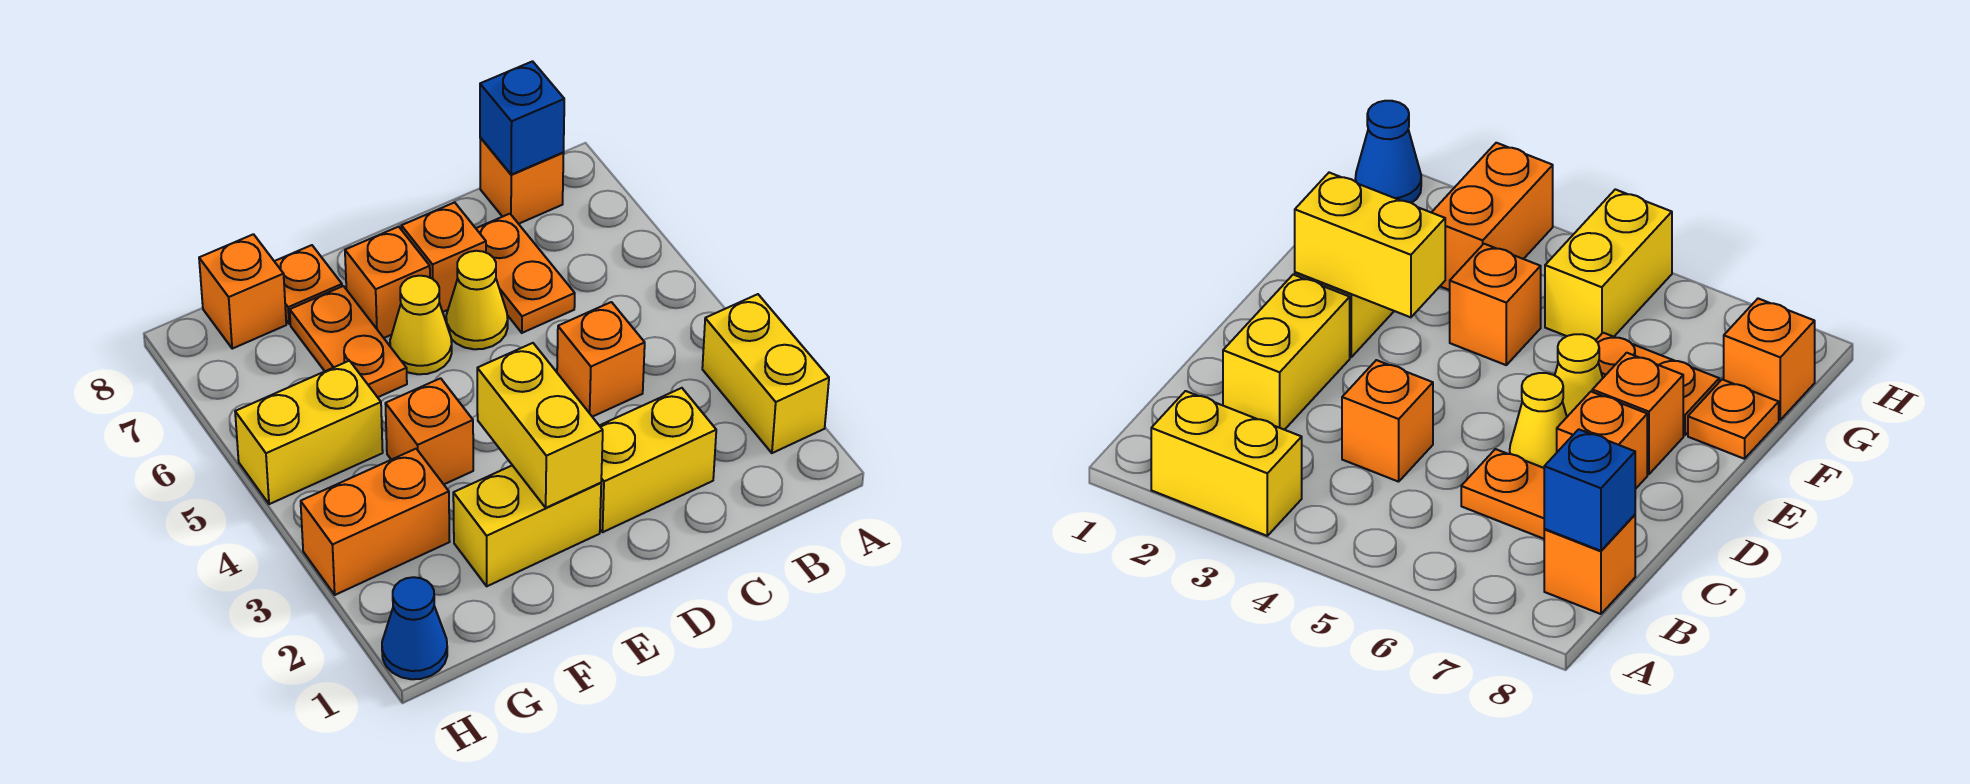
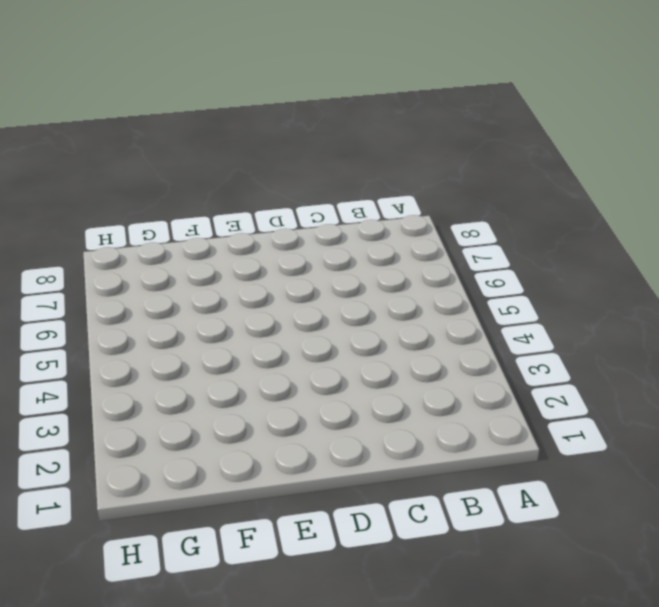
none -> yellow 1x2 brick [702,294,829,453]
none -> orange 1x1 brick [480,138,564,224]
none -> yellow 1x2 brick [599,388,716,532]

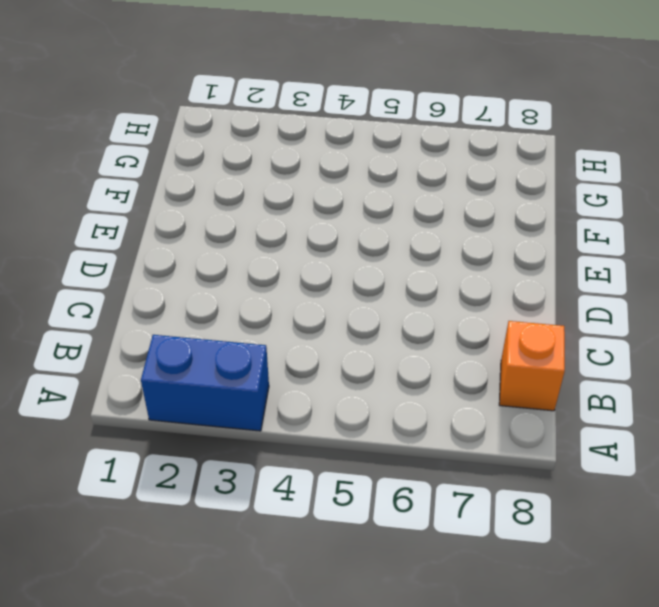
blue 1x2 brick [141,335,269,431] -> yellow 1x2 brick [702,294,829,453]
none -> yellow 1x2 brick [599,388,716,532]
none -> orange 1x1 brick [557,302,645,417]
none -> orange 1x2 plate [476,214,575,333]

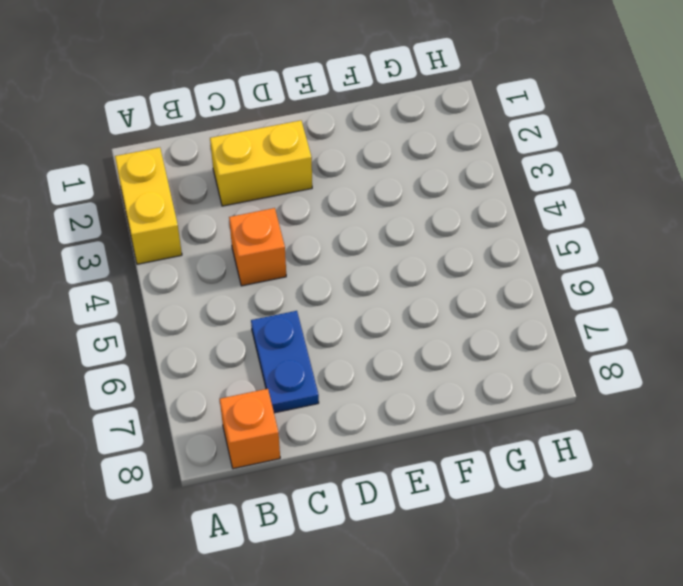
blue 1x2 plate [251,311,319,413] -> orange 1x2 plate [476,214,575,333]
none -> yellow 1x1 cone [446,251,508,349]
none -> orange 1x1 brick [401,202,486,312]
none -> yellow 1x2 brick [453,465,601,586]

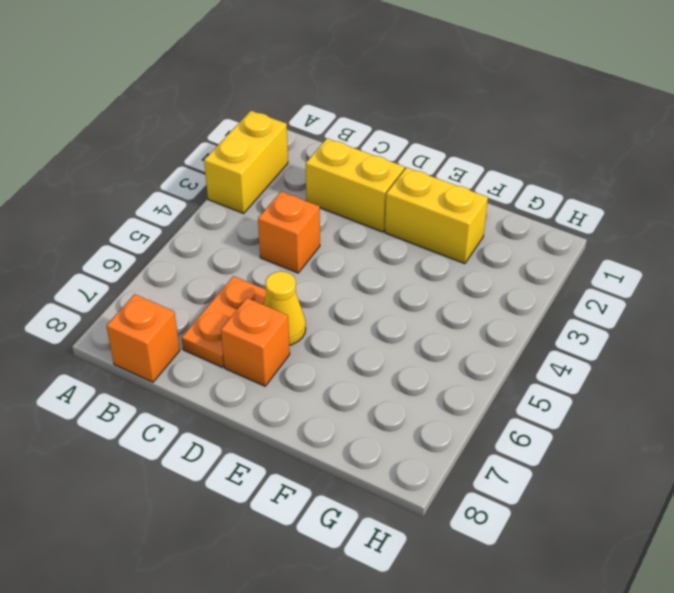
none -> yellow 1x1 cone [390,276,452,374]
none -> orange 1x1 brick [345,227,430,338]
none -> orange 1x1 brick [385,378,473,484]

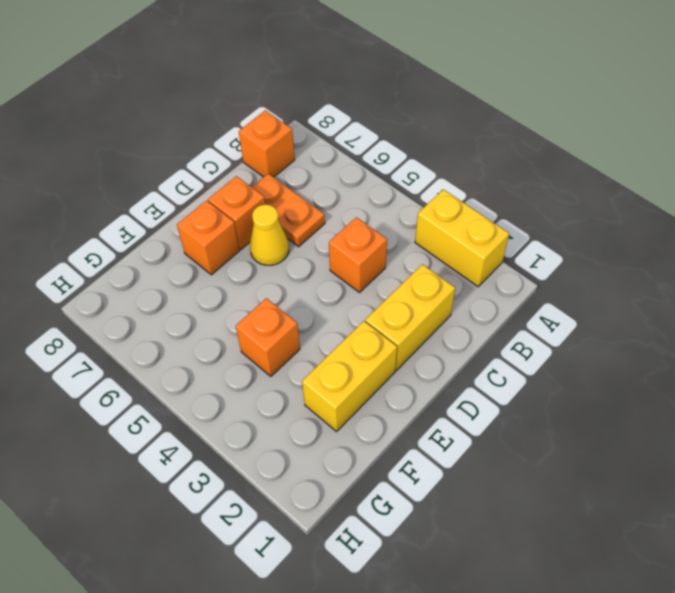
none -> yellow 1x1 cone [390,276,452,374]
none -> orange 1x2 plate [290,286,407,397]
none -> orange 1x1 plate [274,245,342,324]

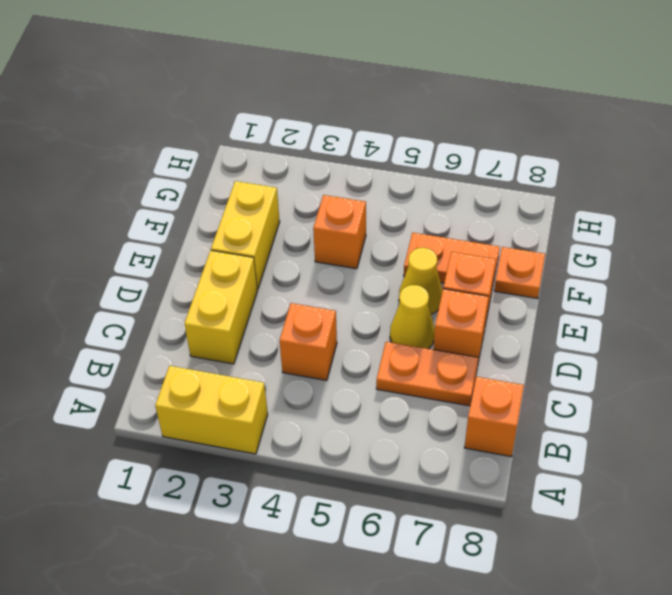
none -> orange 1x2 brick [301,449,450,595]
none -> yellow 1x2 brick [235,361,383,504]
none -> orange 1x1 brick [199,234,286,349]

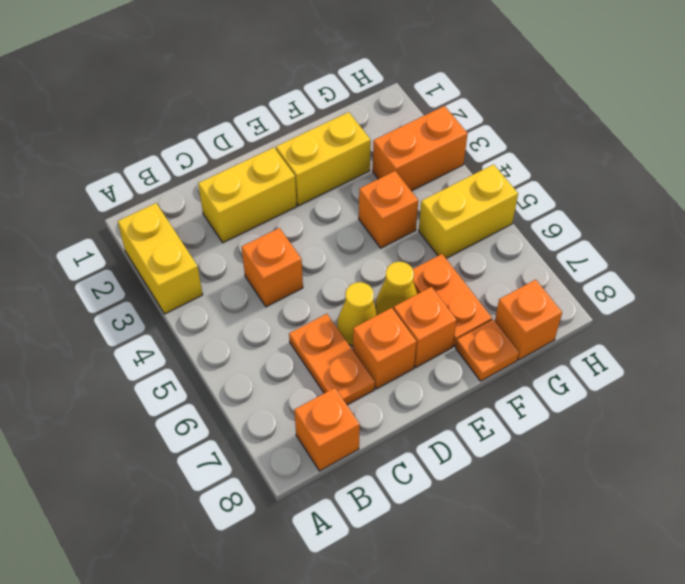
none -> blue 1x1 cone [382,577,447,679]
none -> blue 1x1 brick [480,61,564,175]
none -> yellow 1x2 brick [477,343,603,508]

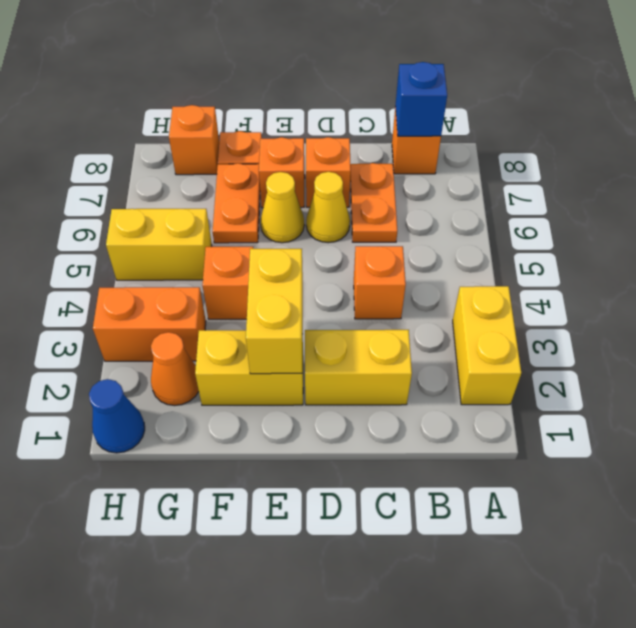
orange 1x1 cone [151,332,199,406] -> none

